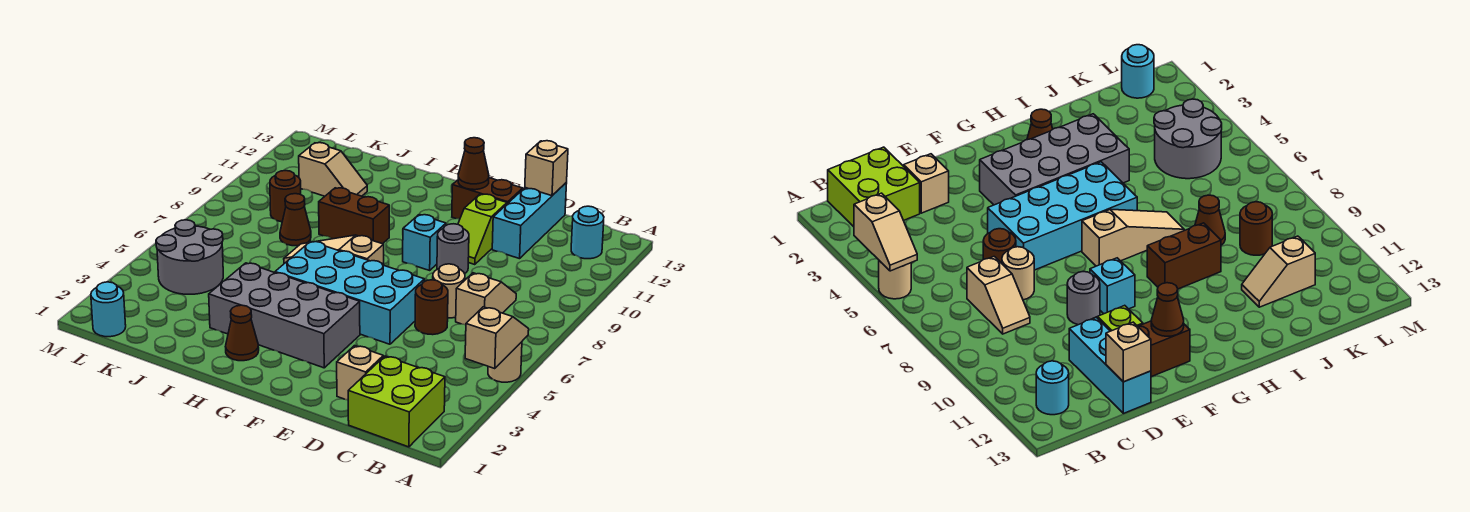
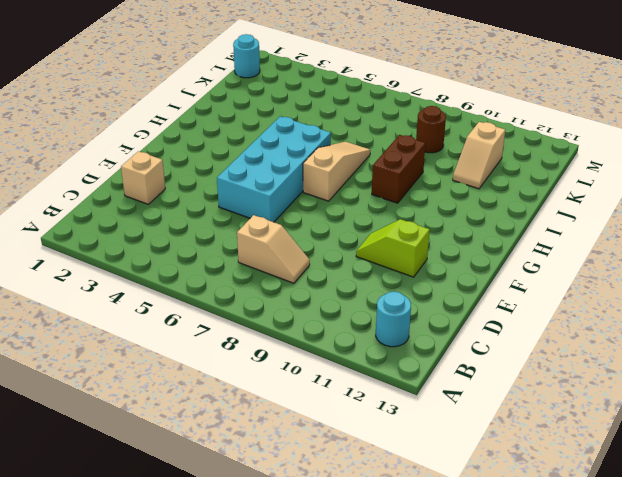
none -> tan 1x1 round brick [488,342,522,382]
none -> lime 2x2 brick [348,356,445,447]
none -> brown 1x1 round brick [415,280,448,335]

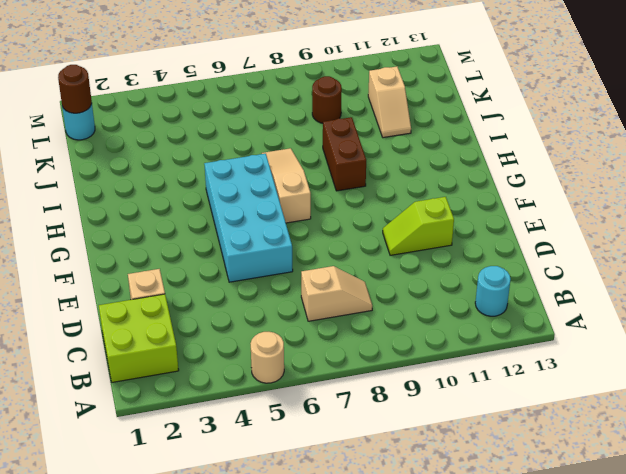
brown 1x1 round brick [58,65,92,113] -> brown 1x1 round brick moved to [415,280,448,335]
none -> tan 1x1 round brick [433,264,465,318]
none -> cyan 1x3 brick [492,183,567,259]
none -> grey 1x1 round brick [437,224,469,274]

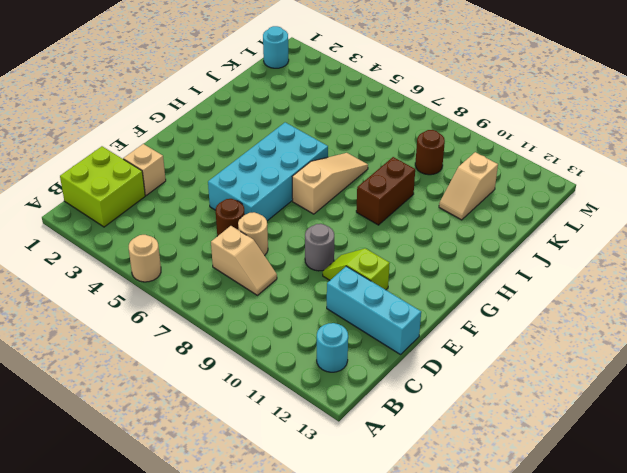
none -> brown 1x2 brick [452,178,523,219]
none -> grey 2x4 brick [209,263,360,368]
none -> cyan 1x1 brick [403,215,446,270]

